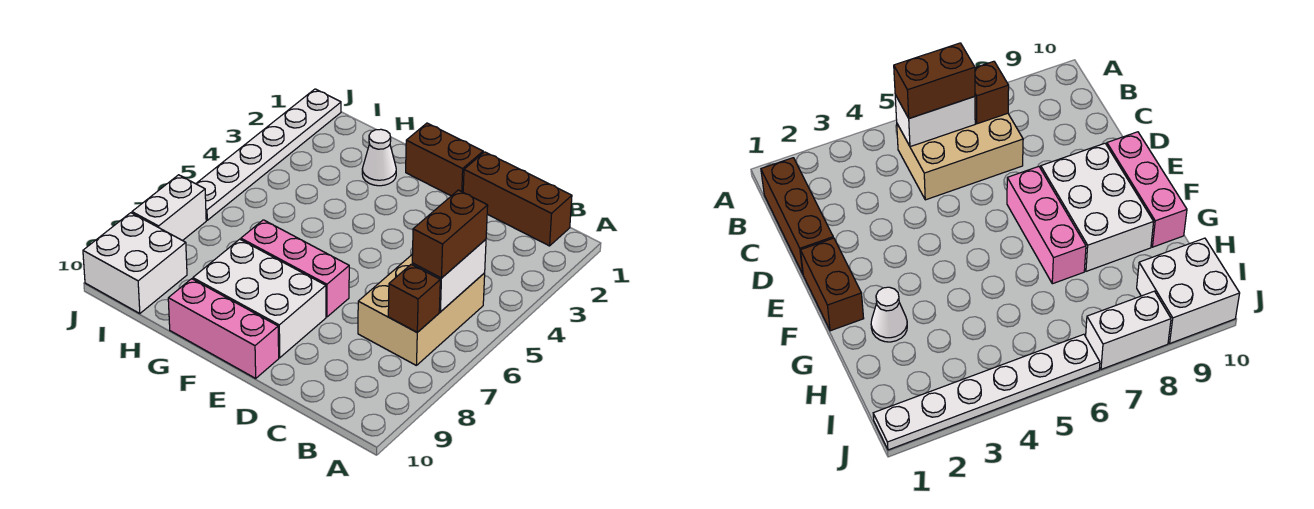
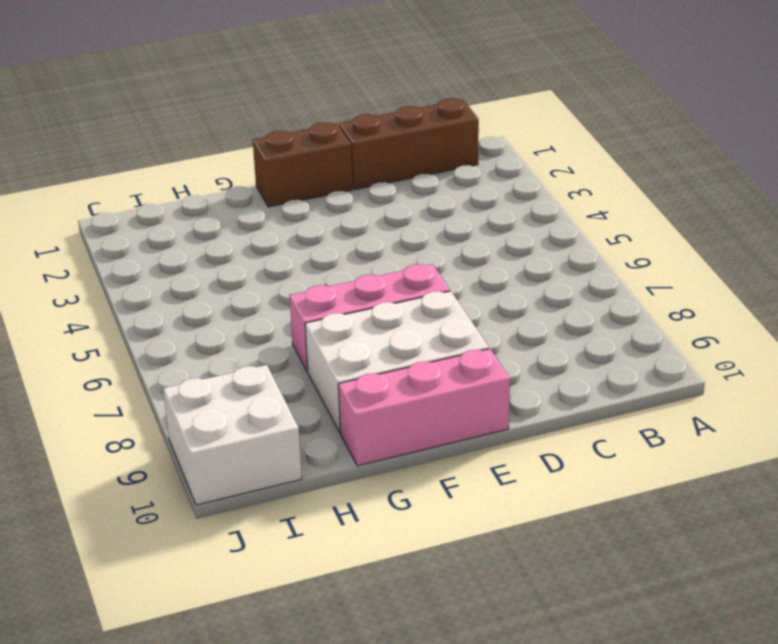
none -> tan 2x3 brick [358,254,485,366]
none -> white 1x1 cone [362,129,396,186]
none -> white 1x6 plate [196,89,341,220]

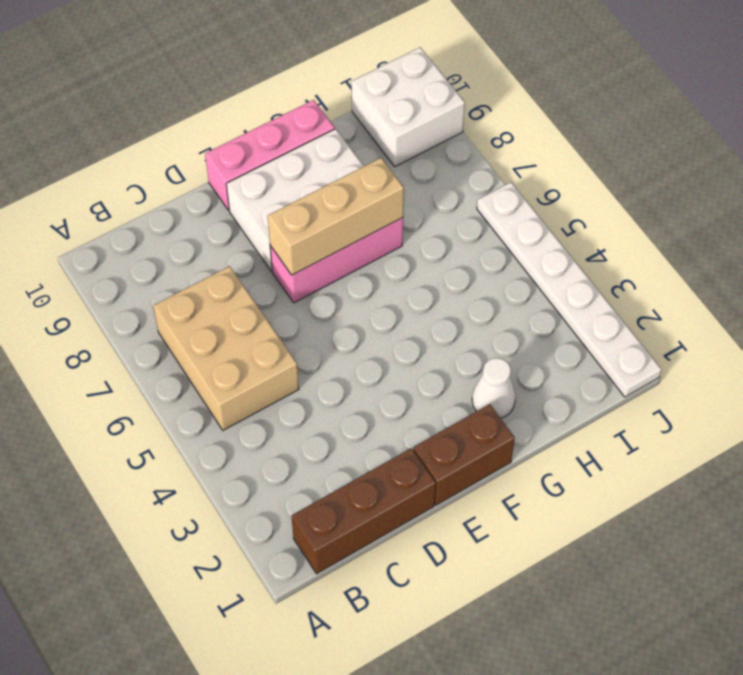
tan 1x3 brick [268,158,404,275] -> none
none -> white 1x2 brick [132,175,206,241]
none -> white 1x2 brick [412,239,486,312]
none -> brown 1x1 brick [388,264,440,332]

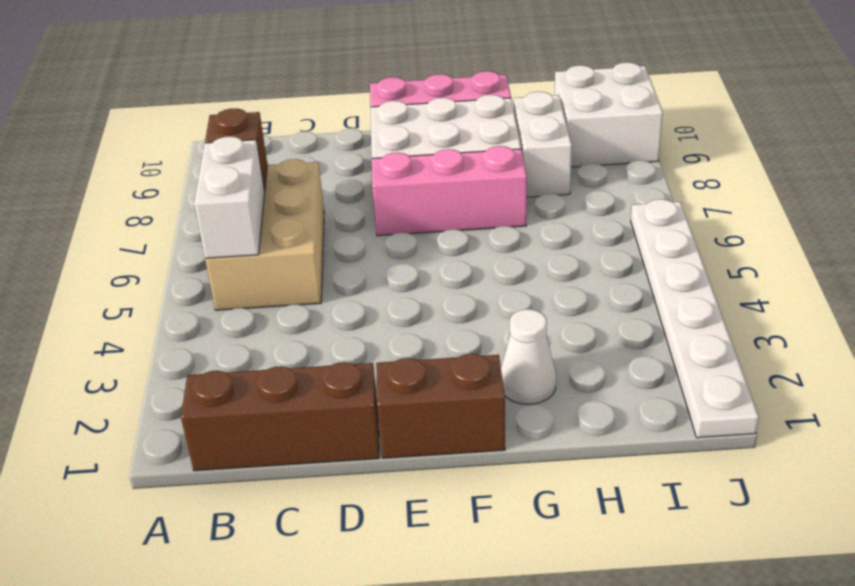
white 1x2 brick [514,92,572,197] -> white 1x2 brick moved to [132,175,206,241]
none -> brown 1x2 brick [412,190,488,278]

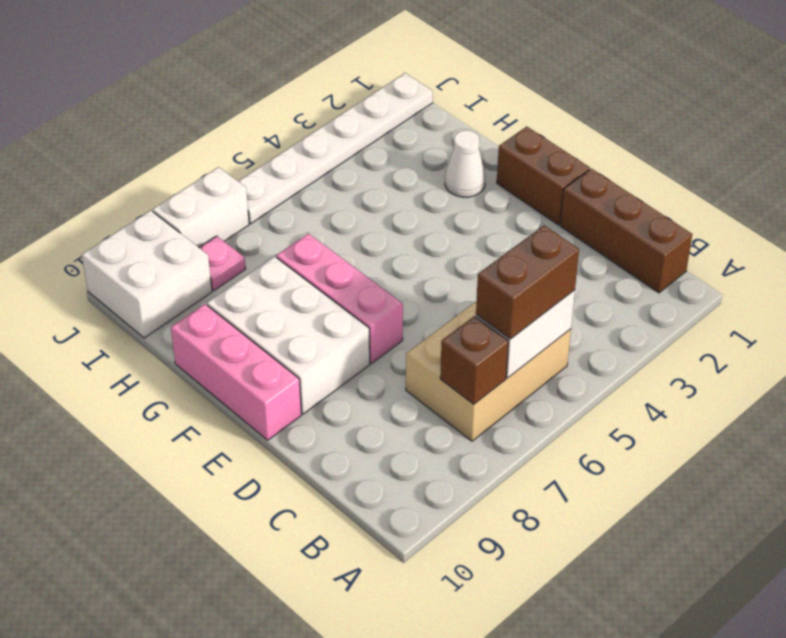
pink 1x1 plate [199,236,246,291] -> none

